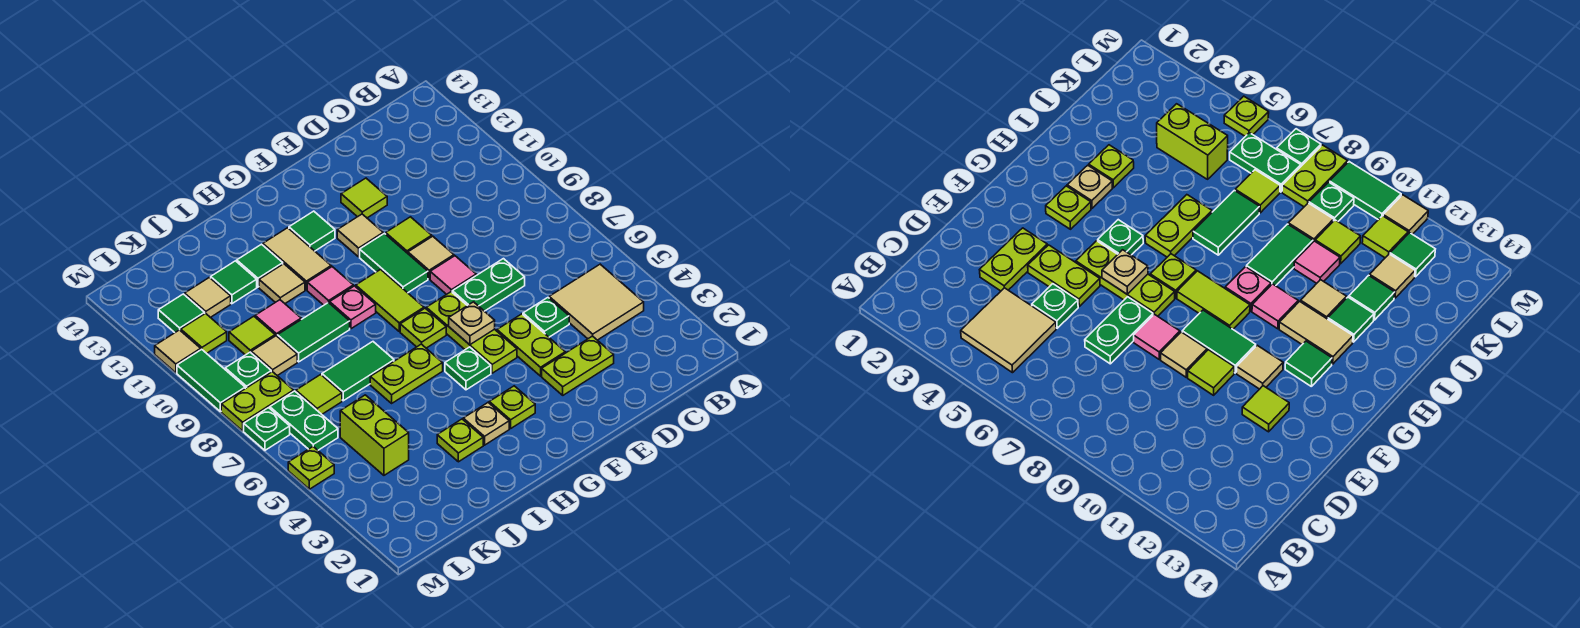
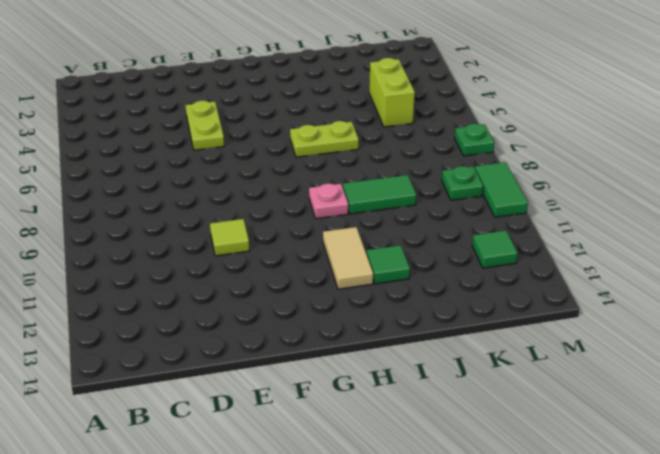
none -> tan 2x2 tile [549,264,644,340]
none -> lime 1x2 plate [542,336,614,395]
none -> green 1x1 plate [523,298,569,337]
none -> green 1x2 plate [452,259,525,311]

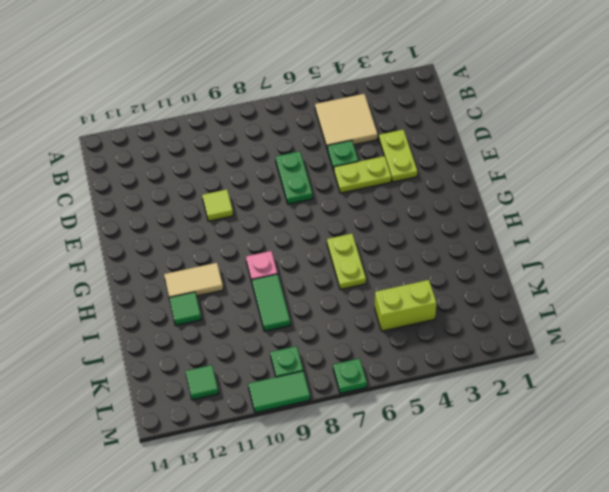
none -> pink 1x1 tile [430,256,476,294]
none -> tan 1x1 tile [408,236,454,279]
none -> lime 1x1 tile [341,178,387,218]
none -> lime 1x3 plate [426,292,517,373]

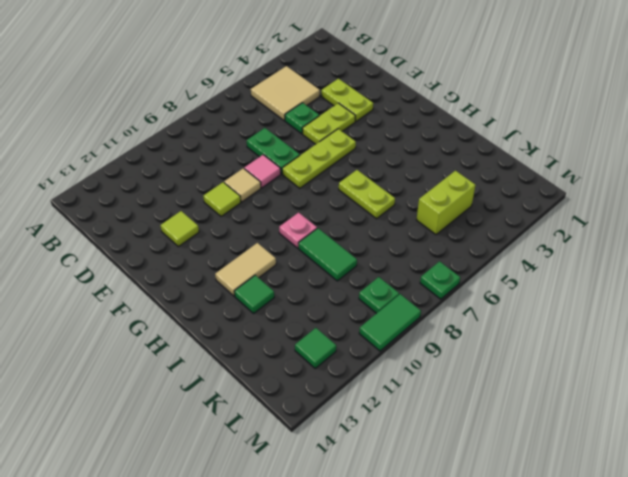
none -> green 1x2 tile [360,233,428,293]
none -> tan 1x1 tile [337,214,383,257]
none -> lime 1x1 plate [489,386,535,428]
none -> green 1x1 plate [445,347,491,390]

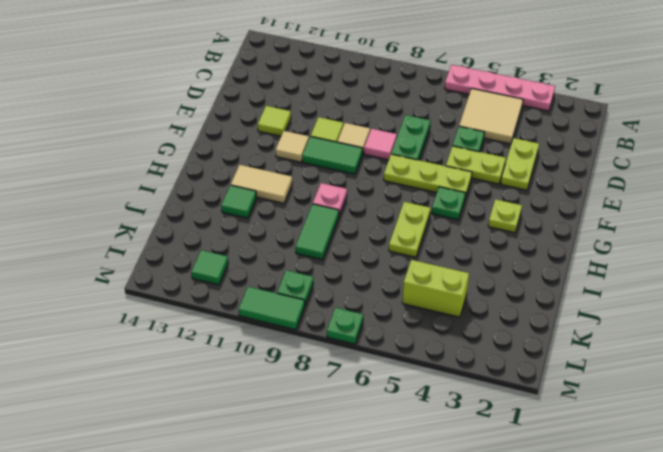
pink 1x4 plate [445,65,555,111] -> none
none -> lime 1x1 plate [400,308,446,348]
none -> lime 1x2 tile [356,269,424,331]
none -> green 1x1 tile [289,211,335,251]
none -> tan 1x1 plate [463,403,509,445]

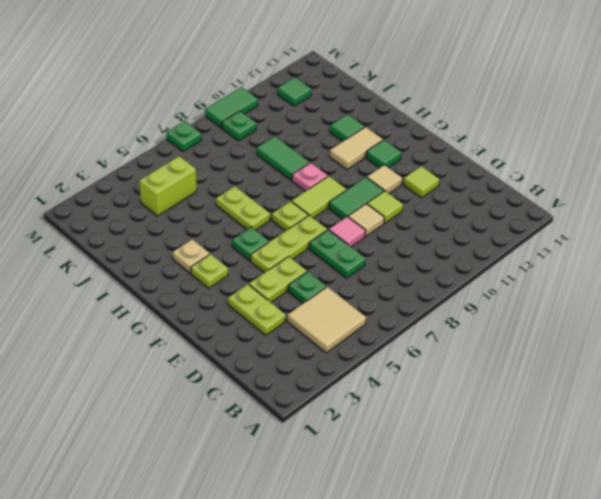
none -> pink 1x1 tile [307,267,353,305]
none -> lime 1x1 plate [437,419,483,462]
none -> green 1x2 tile [322,342,394,401]
none -> tan 1x1 tile [259,264,305,303]

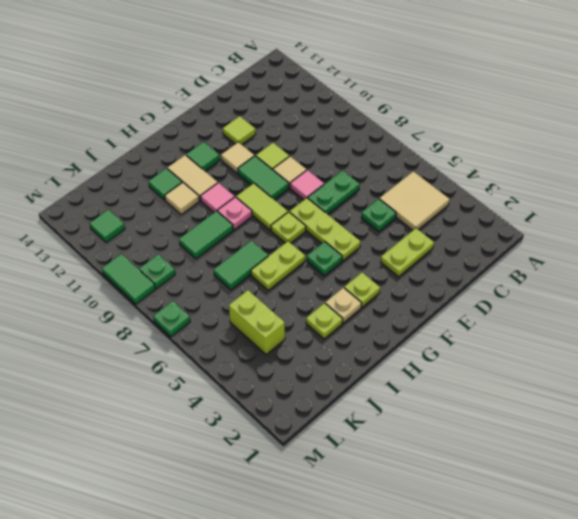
none -> lime 1x2 plate [497,314,565,376]
none -> pink 1x1 tile [255,300,301,336]
none -> green 1x1 tile [211,261,257,304]
none -> lime 1x1 tile [296,375,342,414]

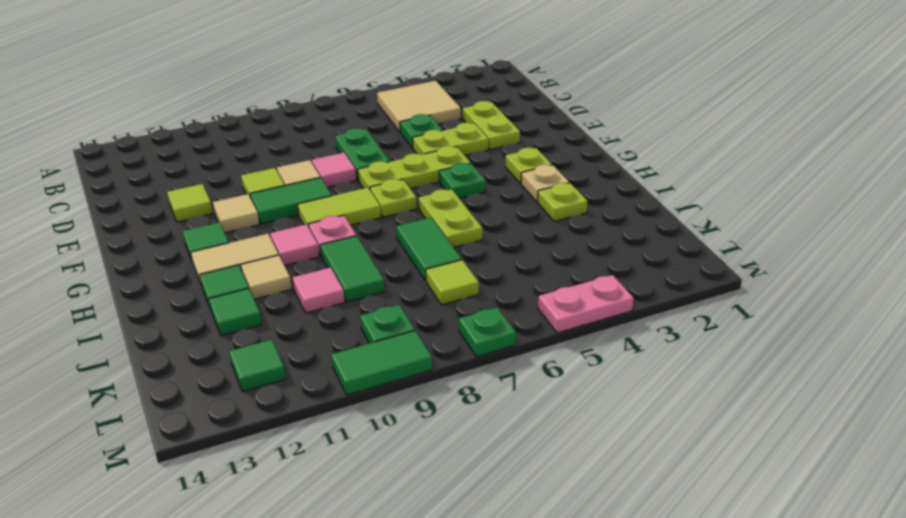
pink 1x2 plate [538,275,634,333] -> lime 1x1 plate [288,447,334,489]
none -> lime 1x2 brick [340,395,409,475]
none -> tan 1x1 tile [251,336,297,376]
none -> lime 1x1 tile [229,316,275,355]
none -> tan 1x1 tile [185,277,231,317]

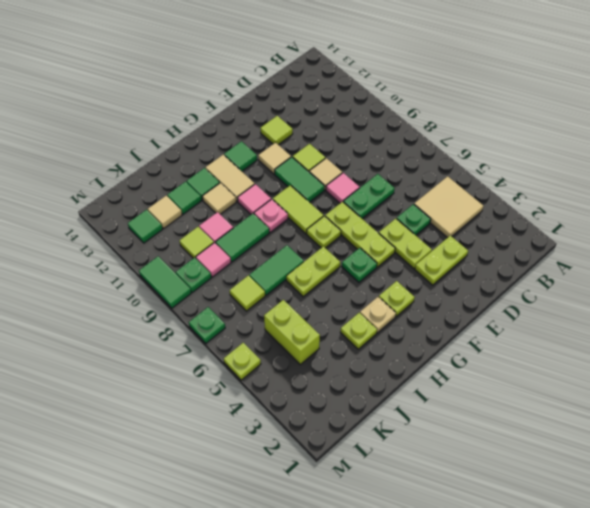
pink 1x1 tile [196,243,231,277] -> tan 1x1 tile [251,336,297,376]
none -> green 1x2 plate [270,391,338,450]
none -> lime 1x2 plate [221,372,294,431]
none -> lime 1x1 tile [181,313,227,353]
none -> tan 1x1 tile [155,330,201,373]

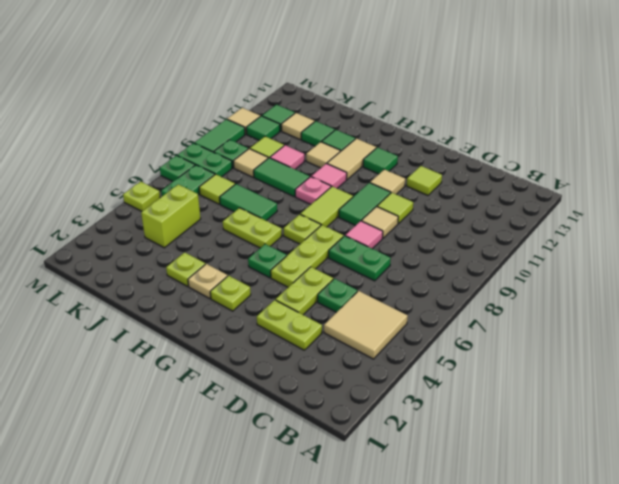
green 1x2 plate [177,143,232,177] -> lime 1x2 plate [221,372,294,431]
green 1x1 tile [246,116,280,141] -> lime 1x1 tile [181,313,227,353]
none -> tan 1x1 plate [449,302,495,345]

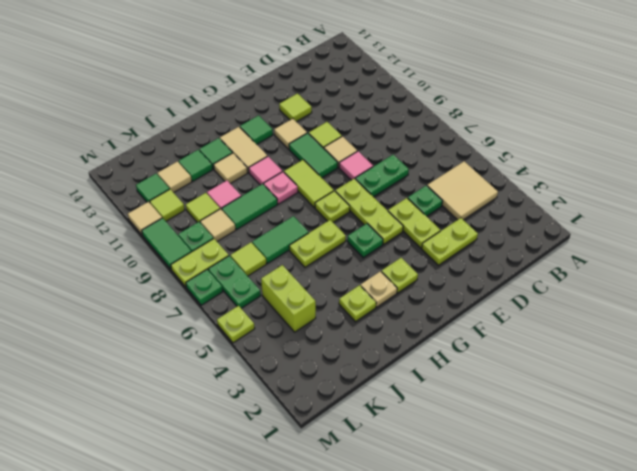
none -> tan 1x1 plate [449,302,495,345]

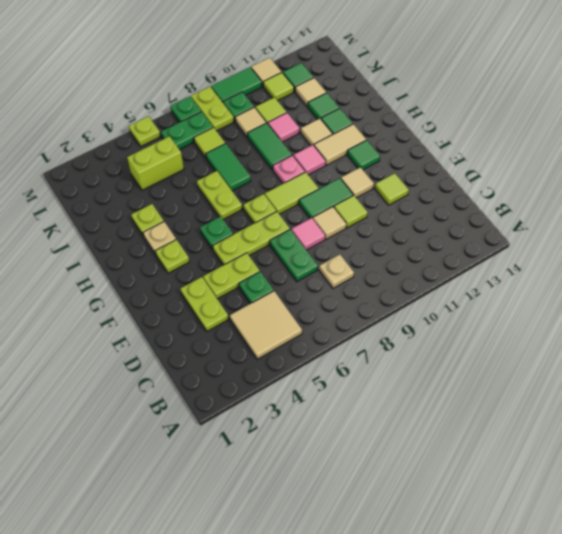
tan 1x1 plate [319,254,354,288] -> tan 1x1 plate moved to [449,302,495,345]

